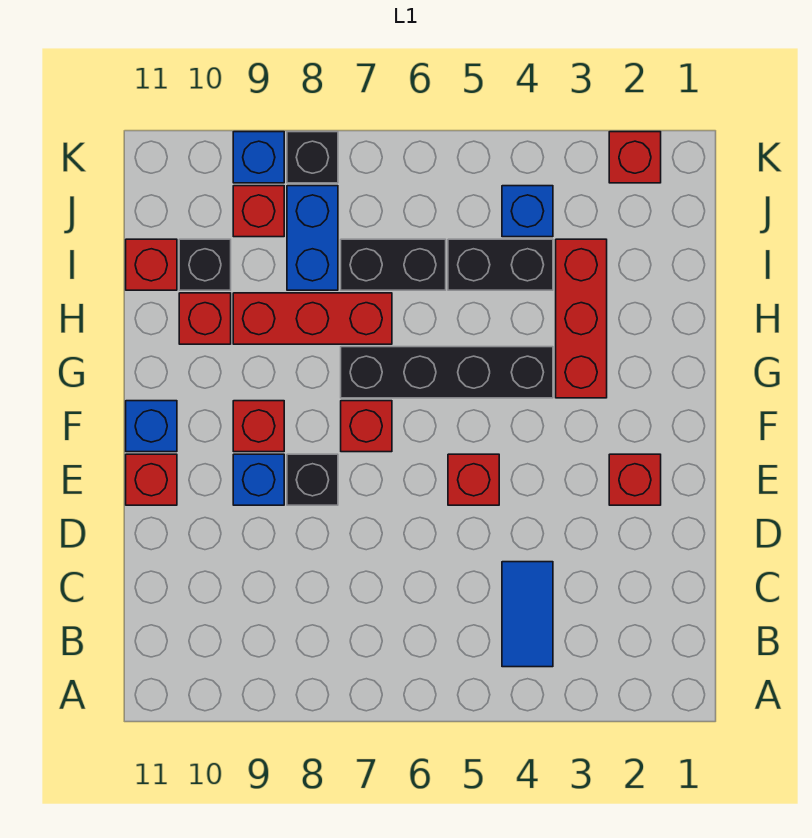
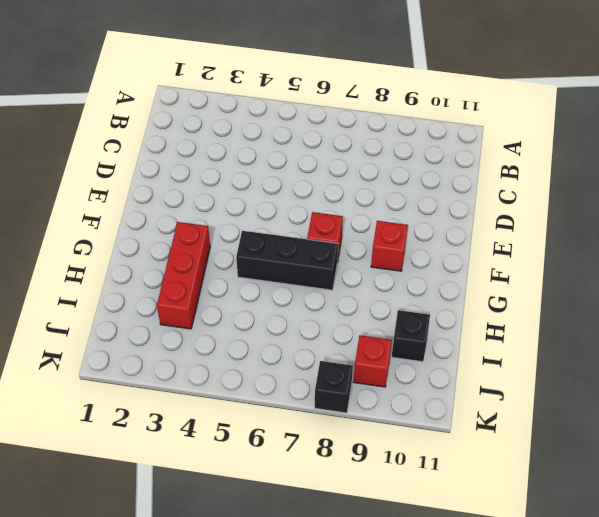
black 1x3 brick [236,231,338,290] -> black 1x4 brick [341,347,553,398]
none -> blue 1x2 tile [502,562,553,667]
none -> red 1x1 brick [609,454,661,505]
none -> red 1x1 brick [448,454,499,505]

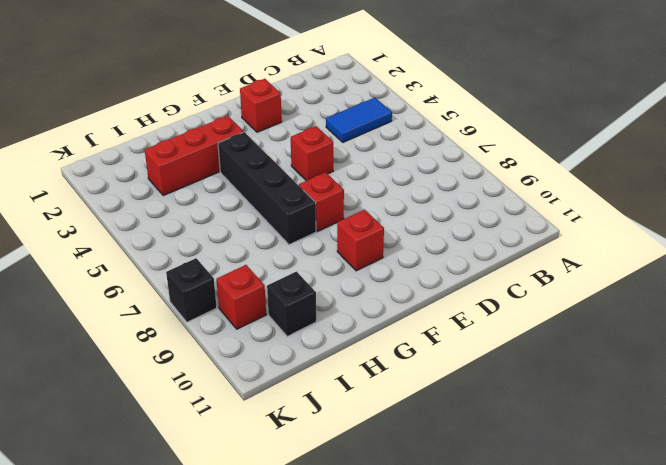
none -> black 1x1 brick [287,454,338,505]
none -> blue 1x1 brick [233,454,284,505]
none -> red 1x1 brick [126,454,177,505]

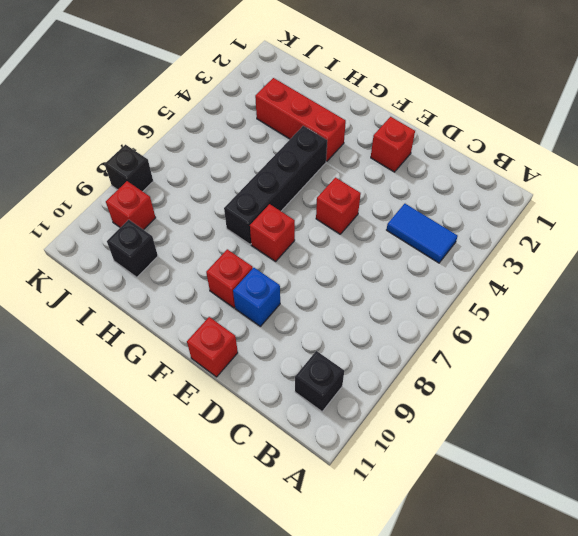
black 1x1 brick [295,351,344,412] -> black 1x1 brick moved to [287,454,338,505]
none -> blue 1x1 brick [126,401,177,452]
none -> red 1x3 brick [233,293,392,344]
none -> red 1x1 brick [179,293,231,344]

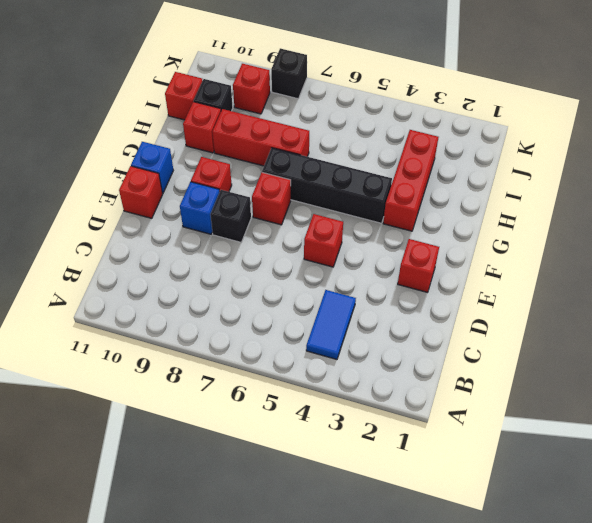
none -> black 1x2 brick [448,239,553,290]
none -> black 1x2 brick [341,239,446,290]
none -> blue 1x2 brick [287,186,338,290]

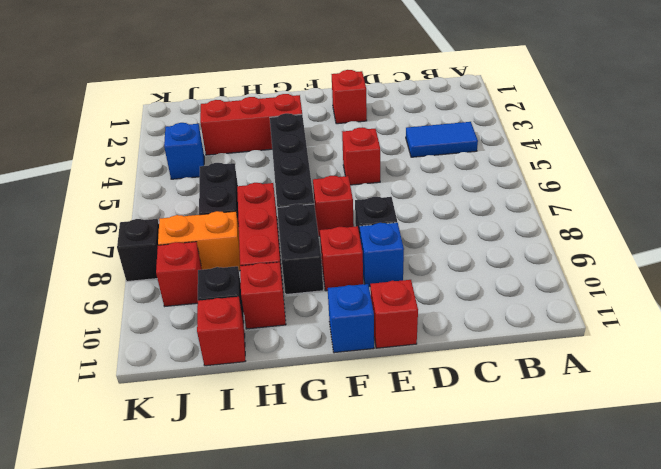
black 1x2 brick [277,204,323,294] -> black 1x2 brick moved to [448,239,553,290]
orange 1x2 brick [158,211,240,271] -> blue 1x2 brick [287,186,338,290]
none -> red 1x1 brick [609,132,661,183]
none -> blue 1x1 brick [233,132,284,183]

